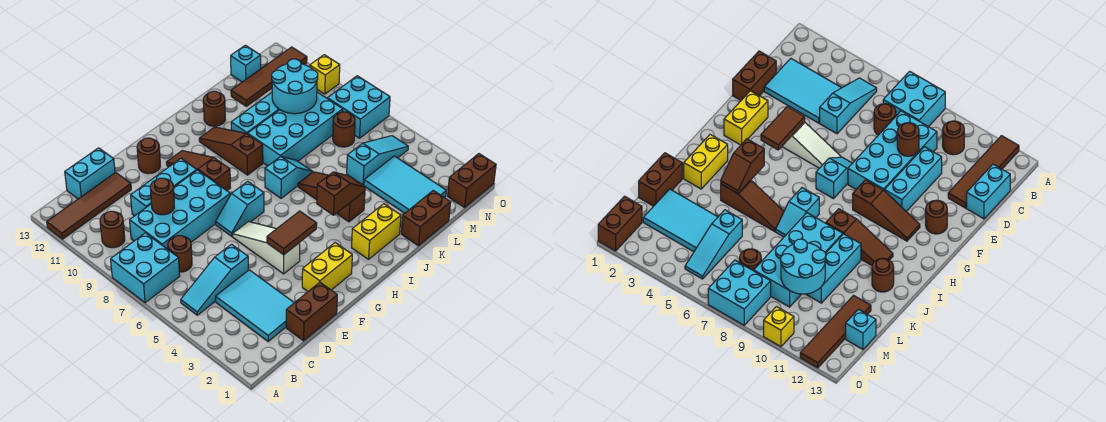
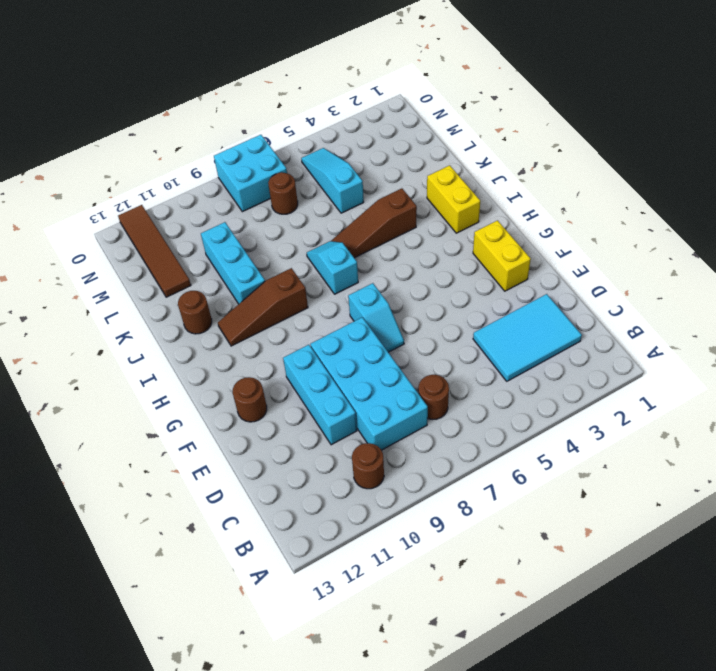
none -> cyan 2x2 brick [111,233,180,303]
none -> brown 1x4 tile [47,173,131,239]
none -> cyan 1x3 slope [181,244,248,315]
none -> cyan 1x2 brick [65,148,115,199]

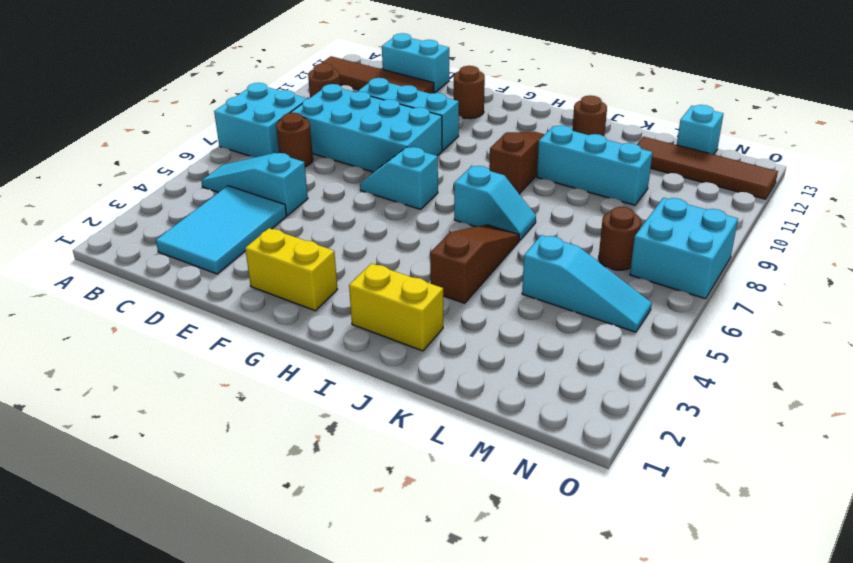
none -> brown 1x2 brick [286,283,337,341]
none -> white 1x3 slope [232,222,300,274]
none -> brown 1x3 slope [166,151,231,191]
none -> cyan 2x4 brick [248,92,343,166]

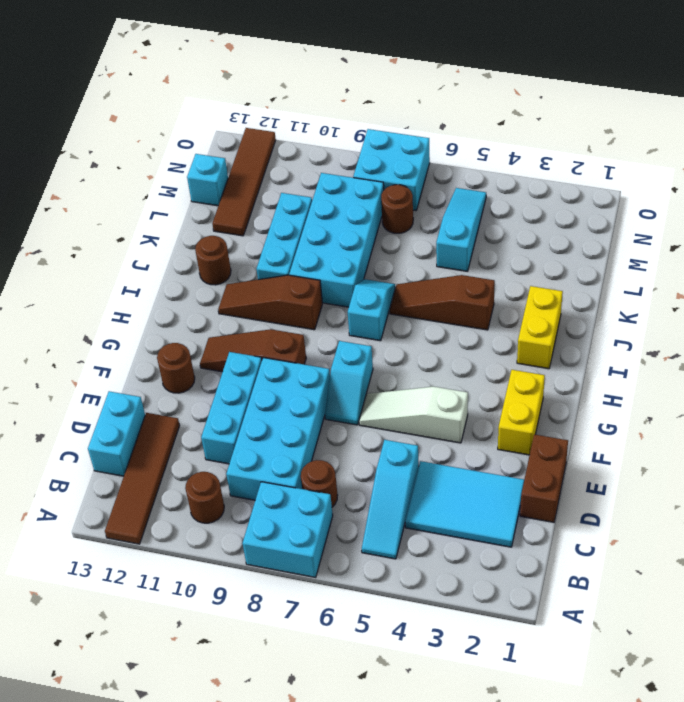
none -> brown 1x2 brick [401,191,451,246]
none -> cyan 2x3 tile [364,156,446,213]
none -> brown 1x2 brick [448,154,496,207]
none -> yellow 1x1 brick [310,55,340,94]

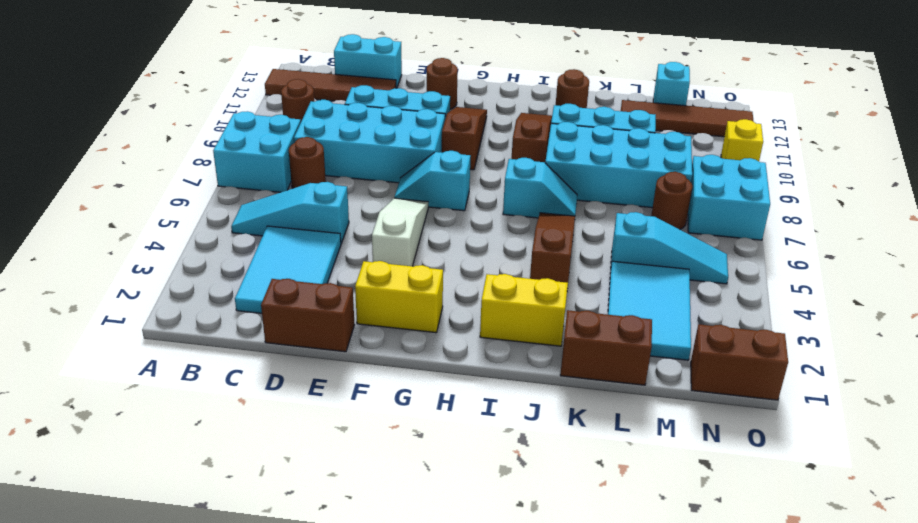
none -> brown 1x1 round brick [150,178,174,215]
none -> brown 1x2 tile [267,211,317,255]
none -> brown 1x2 slope [317,172,365,215]
none -> cyan 2x2 round brick [272,59,318,114]

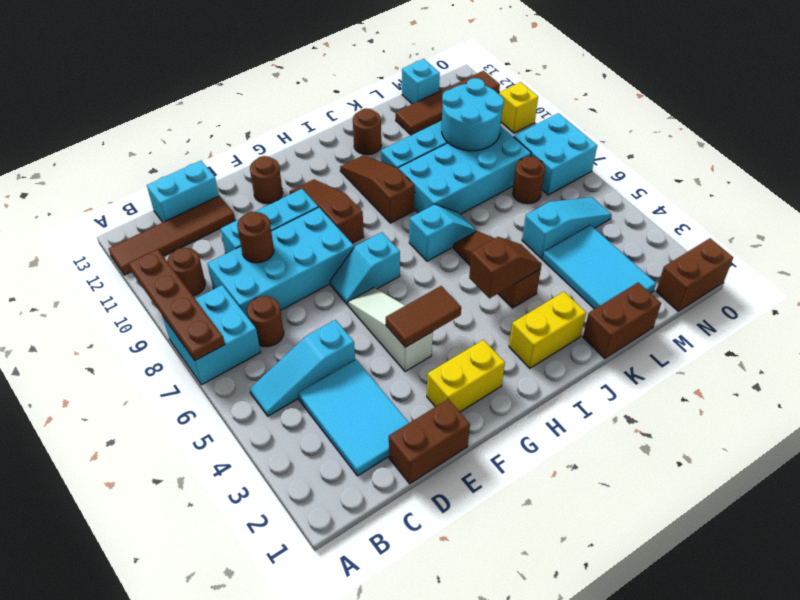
brown 1x4 plate [129,249,225,361] -> none

